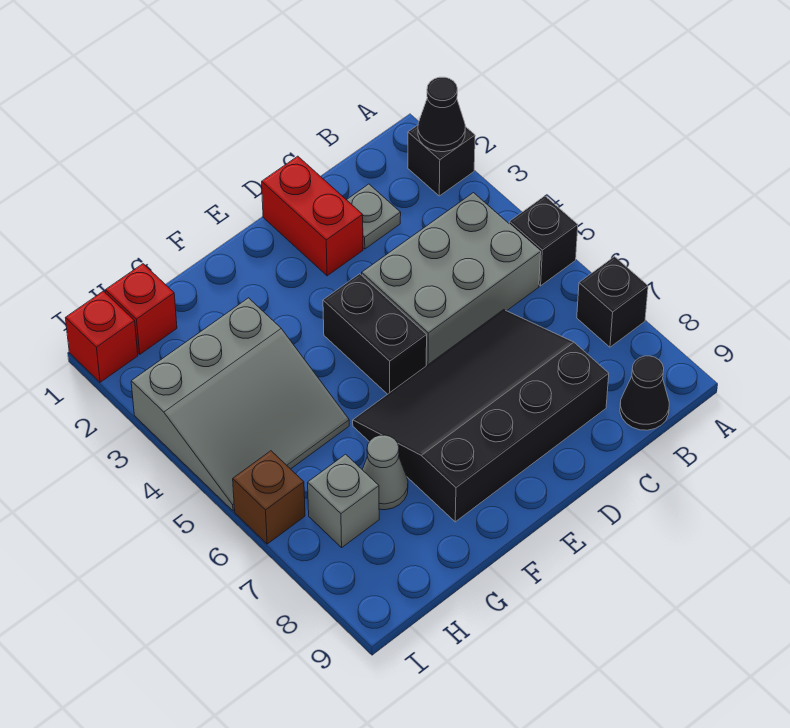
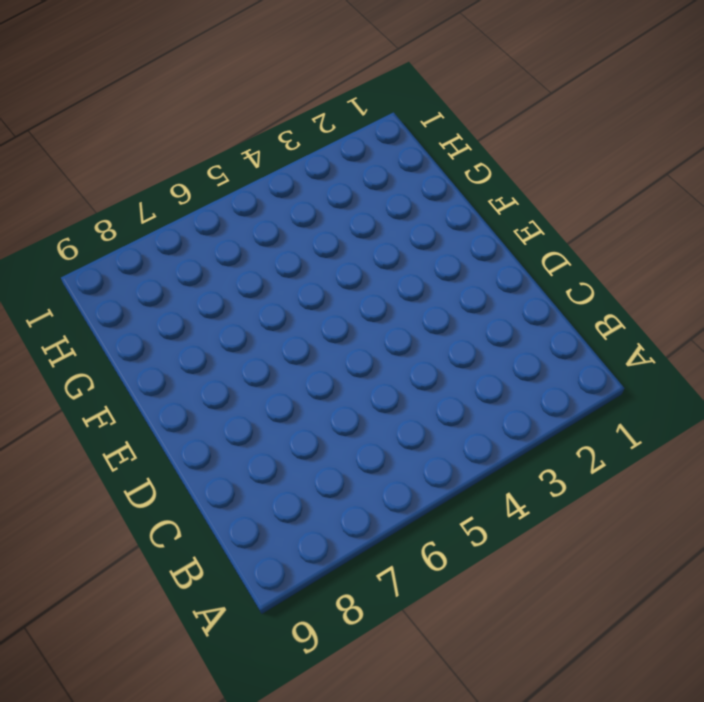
none -> black 1x1 brick [408,125,475,196]
none -> black 1x1 brick [509,196,578,286]
none -> black 1x1 brick [577,257,648,347]

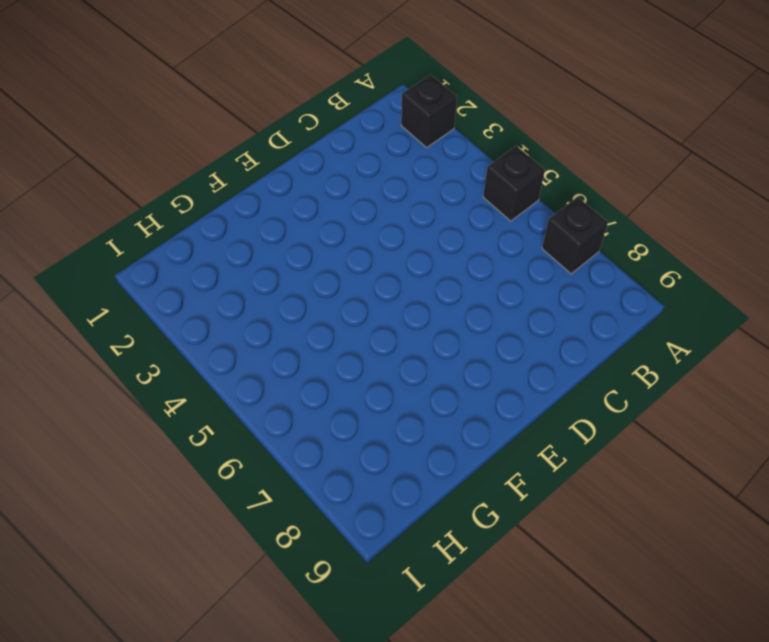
none -> grey 2x3 brick [362,193,541,366]
none -> black 1x1 cone [620,356,669,430]
none -> grey 1x1 plate [347,184,401,249]

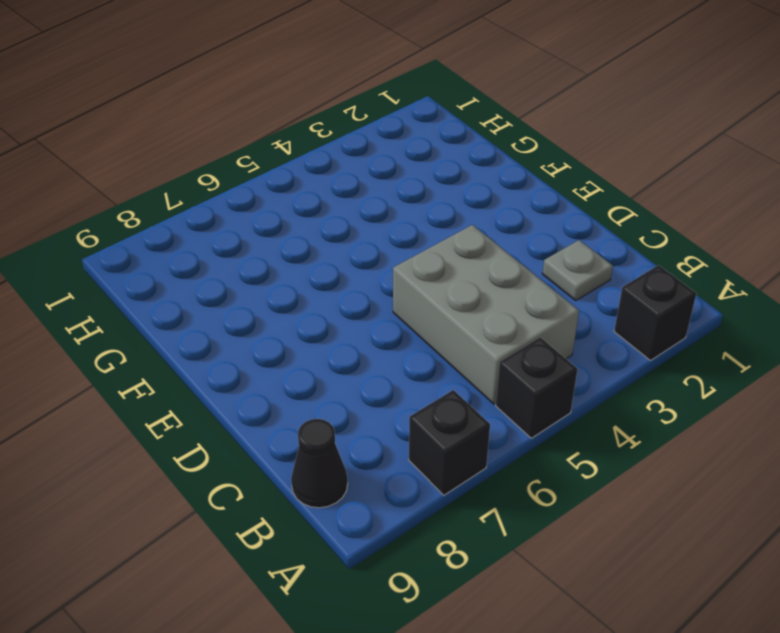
none -> black 3x4 slope [353,310,609,522]
none -> red 1x2 brick [262,156,363,276]
none -> black 1x2 brick [323,274,427,394]

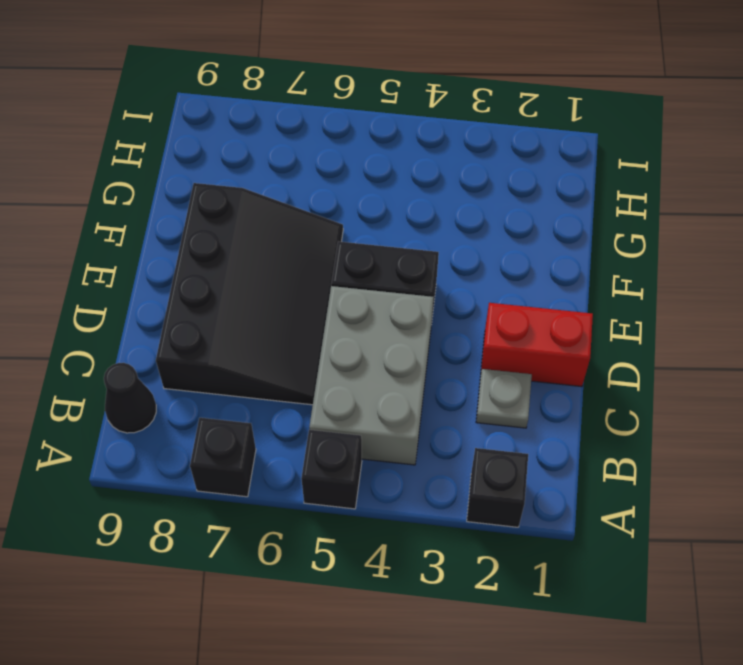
none -> grey 3x3 slope [131,298,349,511]
none -> grey 1x1 cone [362,435,408,510]
none -> red 1x1 brick [105,264,177,354]

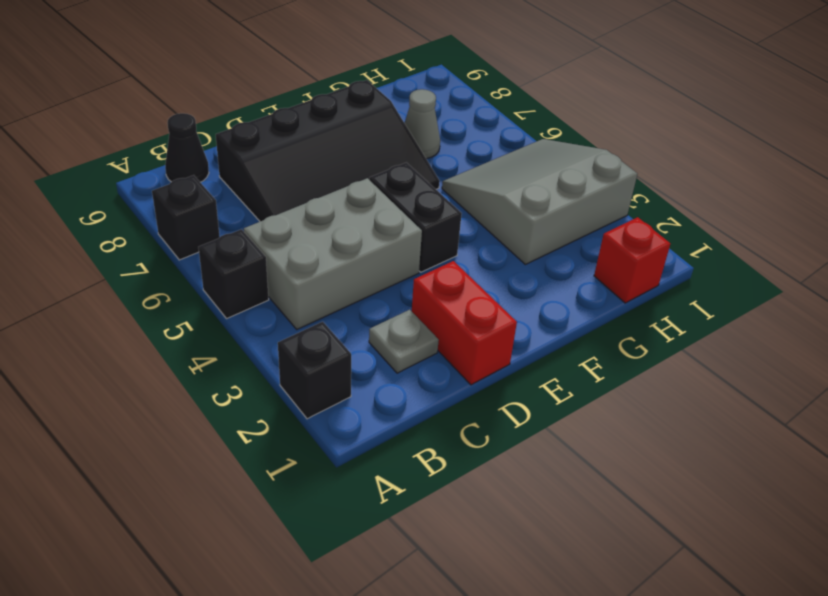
none -> grey 1x1 brick [308,454,379,547]
none -> red 1x1 brick [66,291,138,382]
none -> brown 1x1 brick [233,451,305,544]

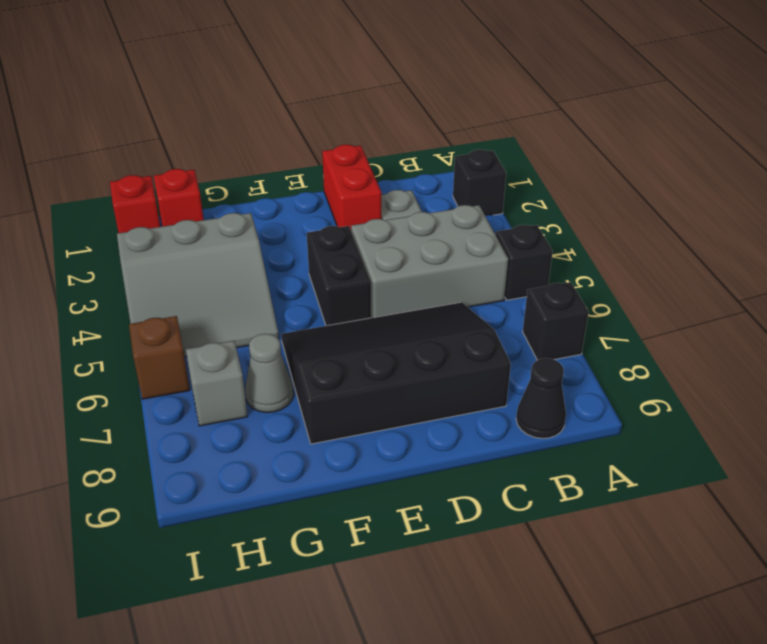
none -> black 1x1 cone [418,77,465,152]

